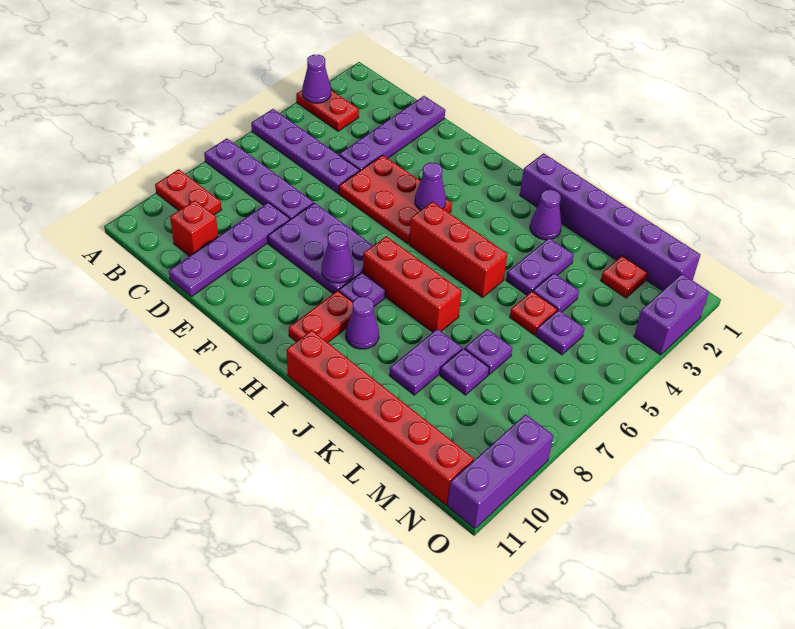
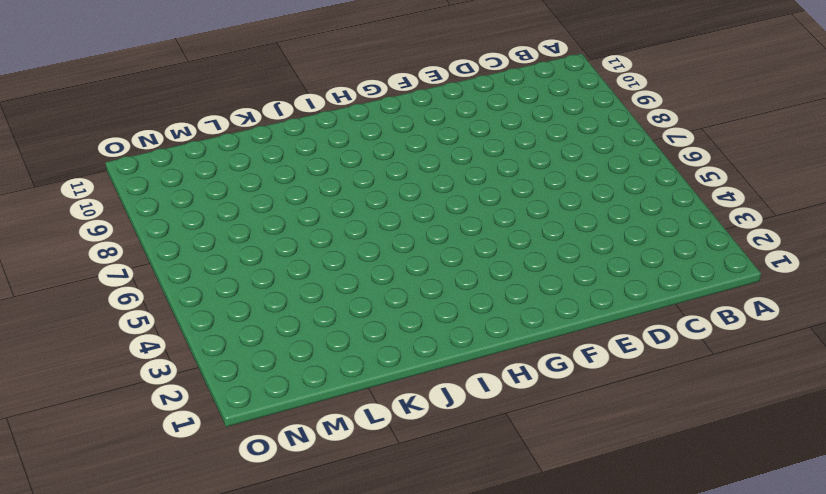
none -> red 1x2 plate [296,90,359,131]
none -> purple 1x4 plate [251,109,360,193]
none -> purple 1x4 plate [204,138,314,220]
none -> red 1x2 plate [155,169,221,215]

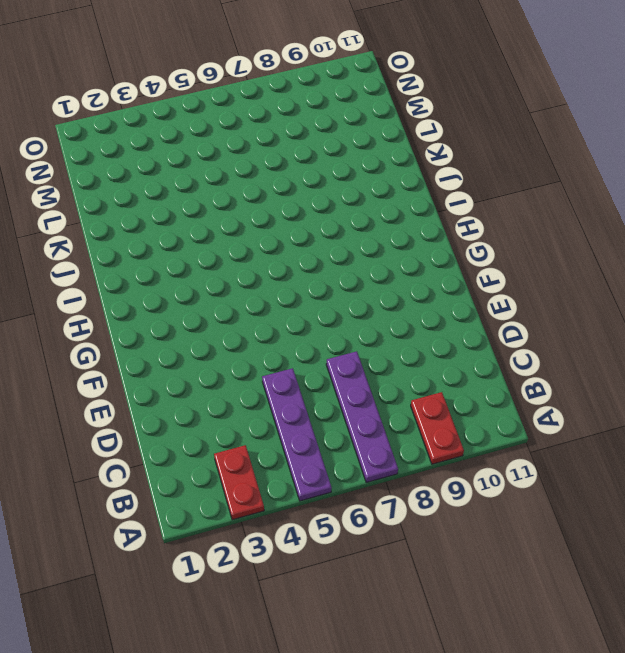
none -> red 1x1 brick [170,200,218,256]
none -> purple 1x4 plate [339,96,445,171]
none -> purple 1x4 plate [169,202,290,297]
none -> red 2x3 plate [339,155,452,244]

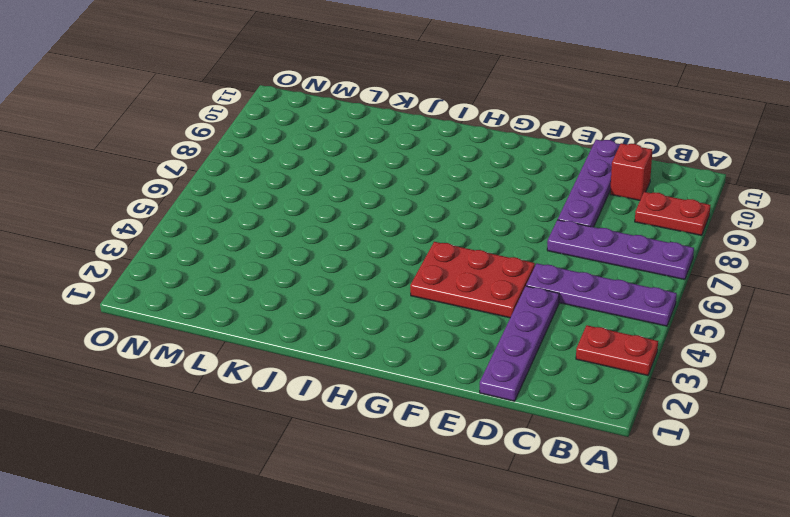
none -> purple 2x3 plate [268,203,373,294]
none -> red 1x3 brick [409,202,507,298]
none -> red 1x3 brick [363,236,462,332]
none -> purple 1x1 plate [339,272,385,306]

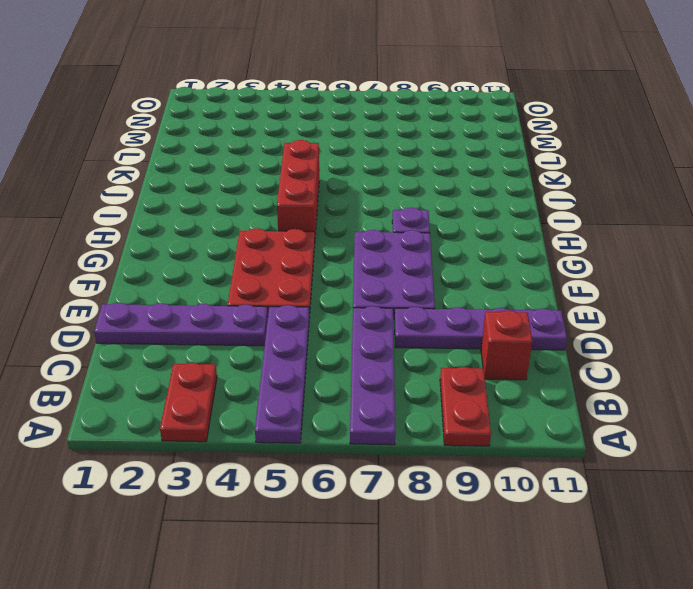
none -> red 1x3 brick [363,236,462,332]
none -> red 1x2 plate [289,291,353,343]
none -> purple 1x6 brick [520,153,700,291]
none -> purple 1x1 cone [346,297,379,349]

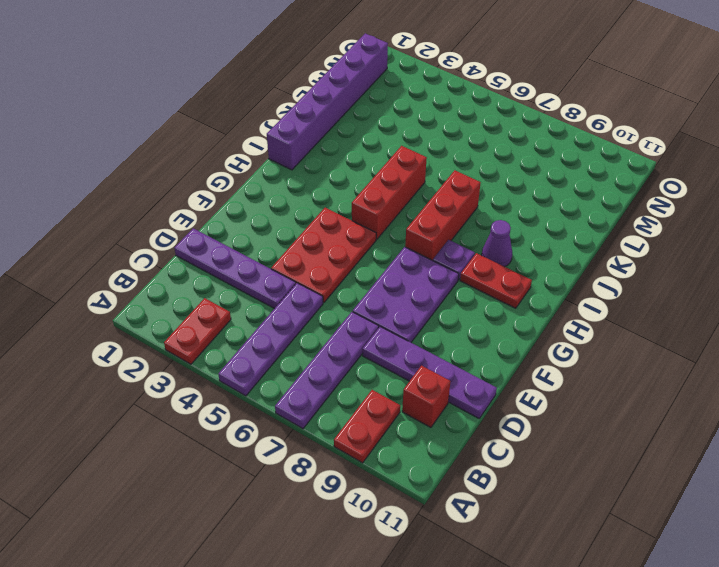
none -> red 1x6 brick [287,330,474,505]
none -> purple 1x1 cone [530,190,562,240]
none -> purple 1x2 plate [506,238,574,295]
none -> purple 1x2 plate [389,329,462,395]

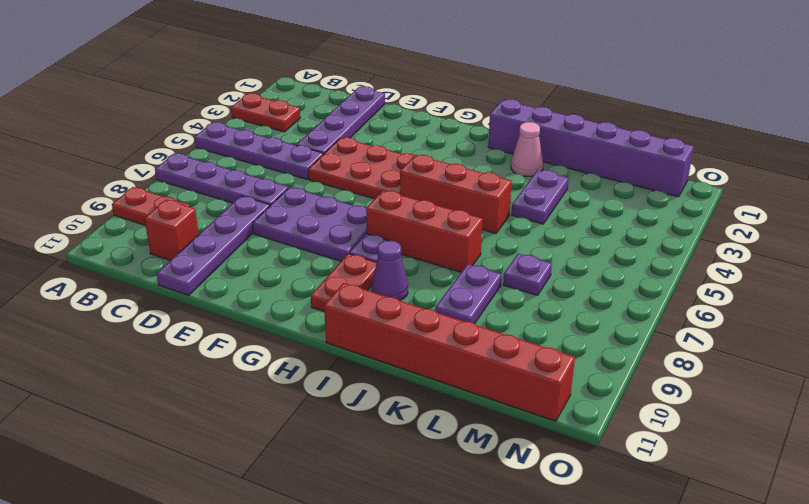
pink 1x1 cone [511,122,543,177] -> purple 1x1 cone [530,190,562,240]
none -> purple 1x1 plate [533,273,579,312]
none -> red 1x1 plate [510,291,557,335]
none -> purple 1x1 plate [440,348,489,395]
none -> red 1x1 plate [601,256,648,298]

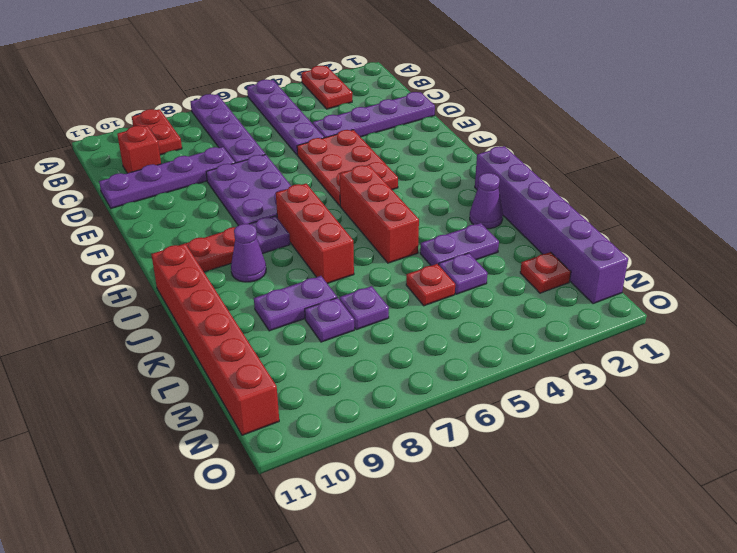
none -> purple 1x1 plate [536,310,585,355]
none -> purple 1x2 brick [634,274,709,355]
none -> purple 1x3 brick [448,414,553,529]
none -> purple 1x1 cone [302,55,331,103]

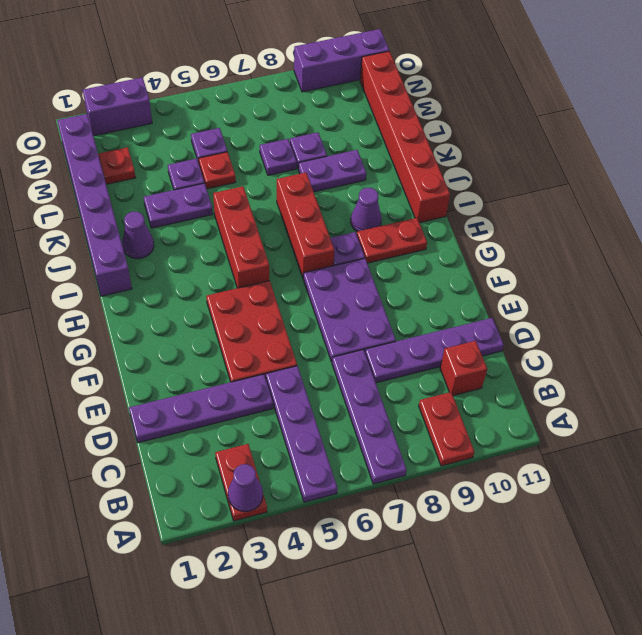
none -> purple 1x1 cone [415,163,446,211]
none -> purple 1x1 cone [322,231,354,283]

